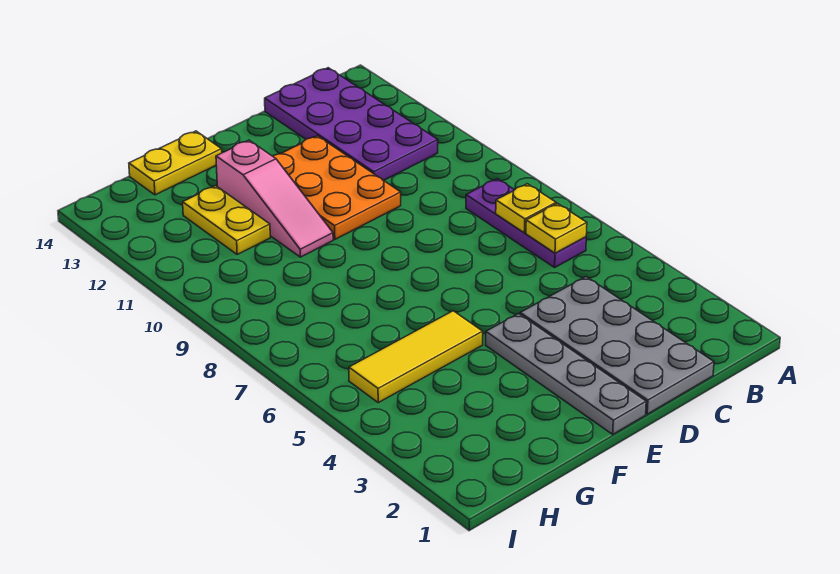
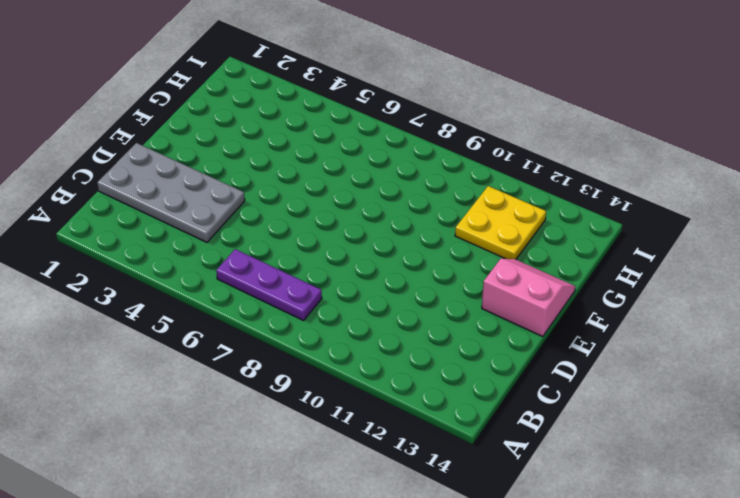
pink 2x2 slope [482,259,575,337] -> yellow 1x2 plate [129,131,222,195]
yellow 2x2 plate [455,186,546,259] -> yellow 1x2 plate [183,186,270,254]
none -> purple 2x4 plate [265,68,438,180]
none -> orange 2x3 plate [273,136,401,239]

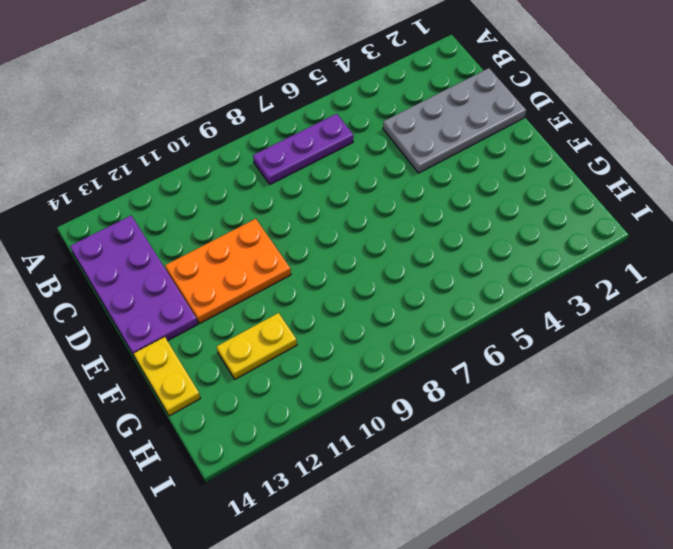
purple 2x4 plate [70,215,198,357] -> purple 2x4 plate turned to [265,68,438,180]
none -> grey 1x4 plate [486,314,646,434]
none -> yellow 1x3 tile [349,311,483,403]

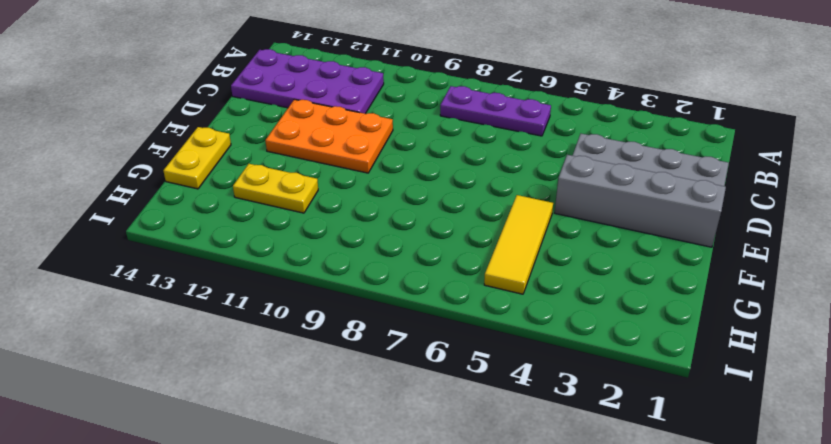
grey 1x4 brick [555,155,726,247] -> grey 1x4 plate [486,314,646,434]
none -> pink 1x3 slope [216,140,333,257]
none -> yellow 1x1 plate [526,203,587,253]

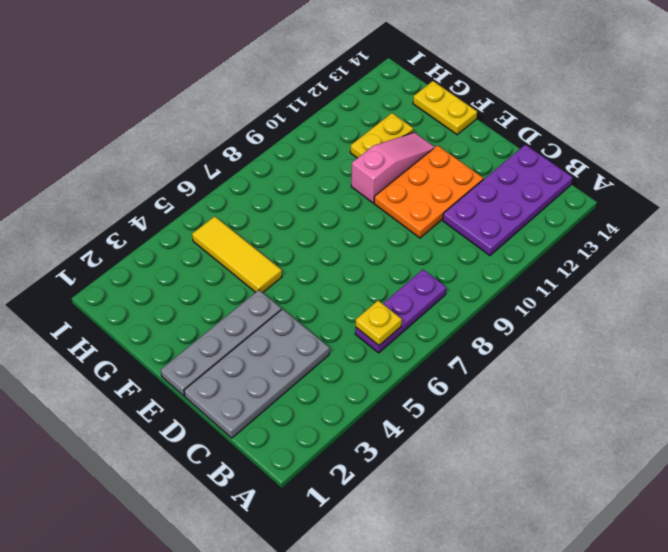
pink 1x3 slope [351,132,435,203] -> pink 1x3 slope turned to [216,140,333,257]
none -> yellow 1x1 plate [496,184,556,233]

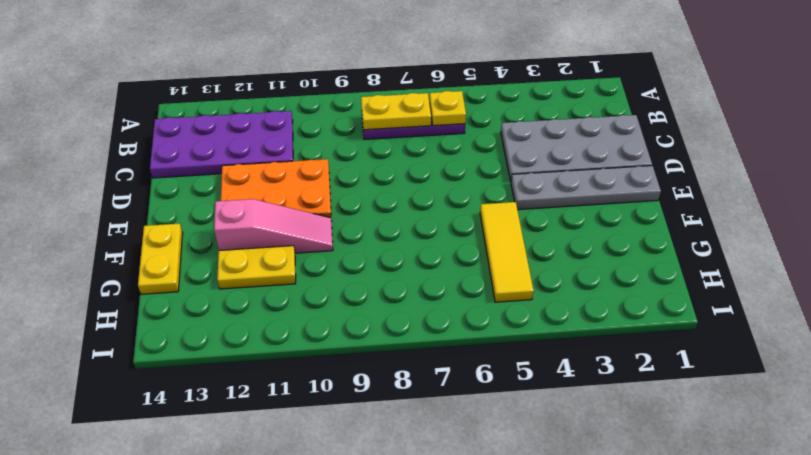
yellow 1x2 plate [361,93,431,130] -> yellow 1x1 plate [496,184,556,233]

